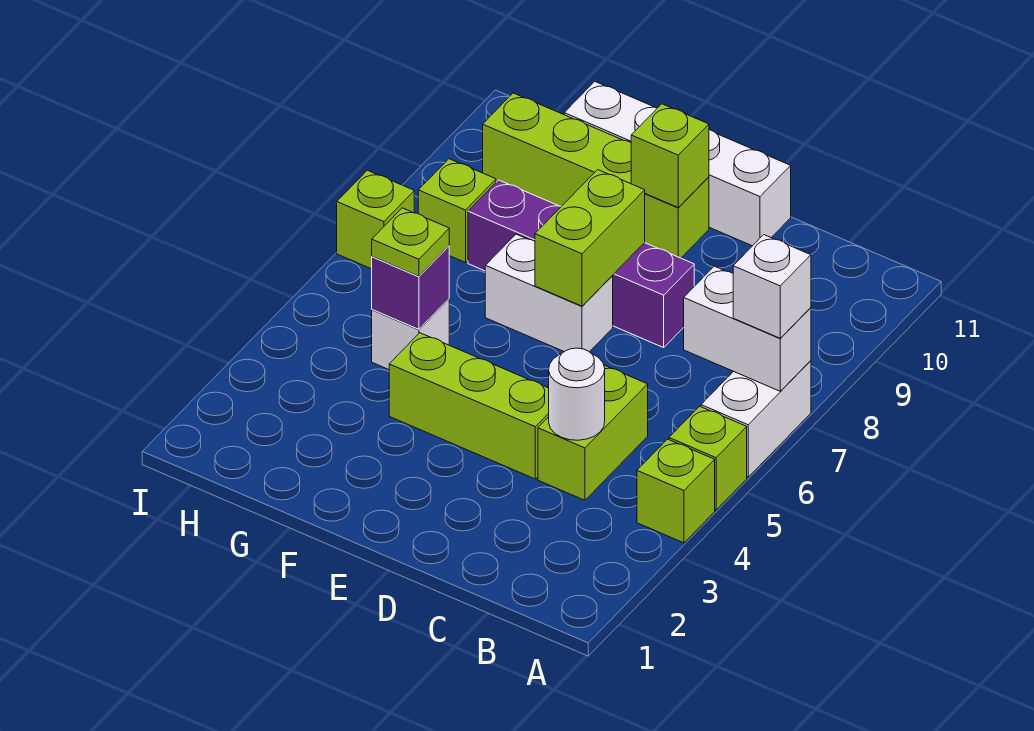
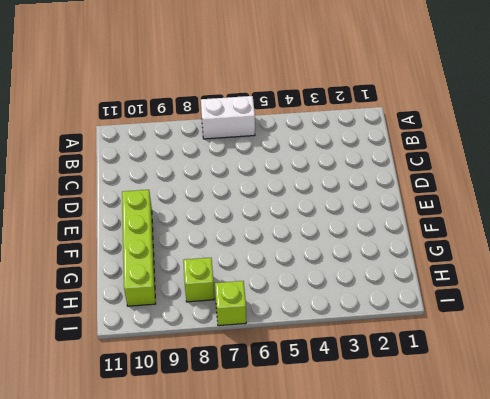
none -> lime 1x1 brick [637,439,715,543]
none -> lime 1x1 brick [669,406,747,510]
none -> lime 1x2 brick [538,365,648,500]

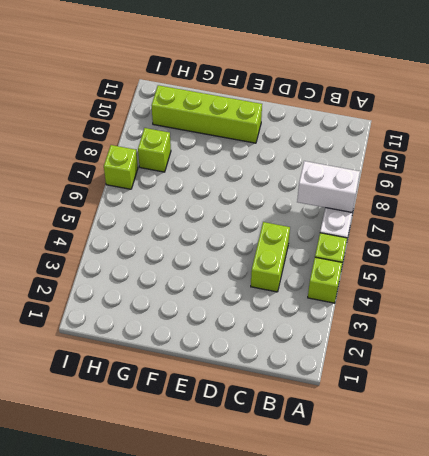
none -> lime 1x3 brick [389,333,549,479]
none -> purple 1x4 brick [468,180,694,348]
none -> white 1x4 brick [564,82,791,246]

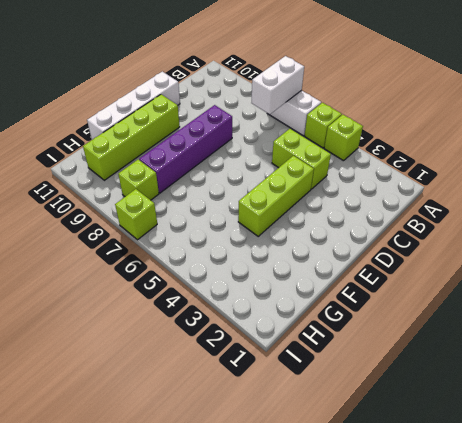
none -> white 1x2 brick [485,234,613,352]
none -> white 1x1 brick [372,299,449,370]
none -> white 1x1 round brick [549,348,605,440]

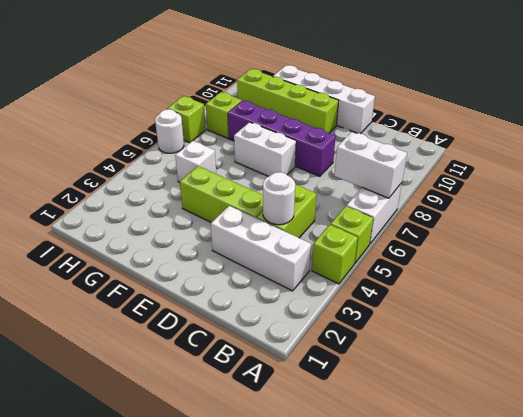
white 1x3 brick [211,206,311,291] -> none
white 1x1 round brick [155,109,184,153] -> none
none -> lime 1x2 brick [535,170,645,306]
none -> lime 1x1 brick [631,104,709,207]
none -> purple 1x1 brick [372,246,449,329]

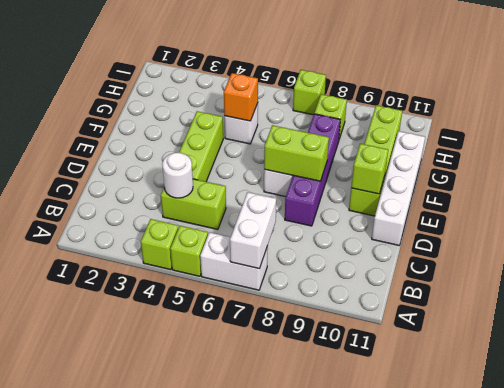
orange 1x1 brick [224,73,258,121] -> purple 1x1 brick [372,246,449,329]
none -> white 1x1 brick [733,235,811,338]
none -> lime 1x1 plate [372,208,449,276]

